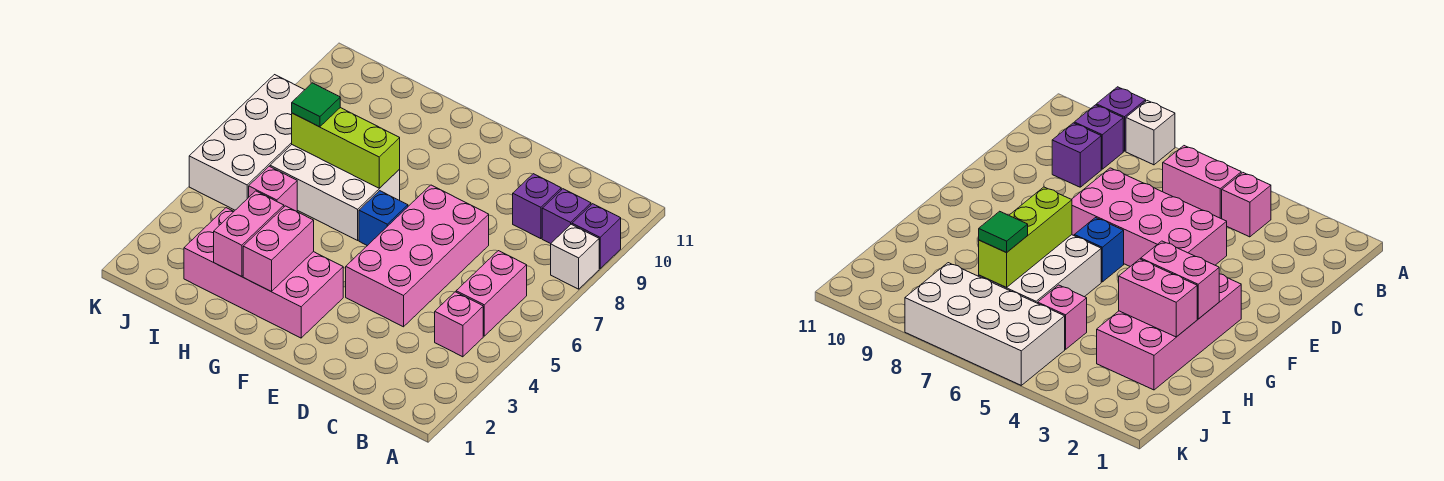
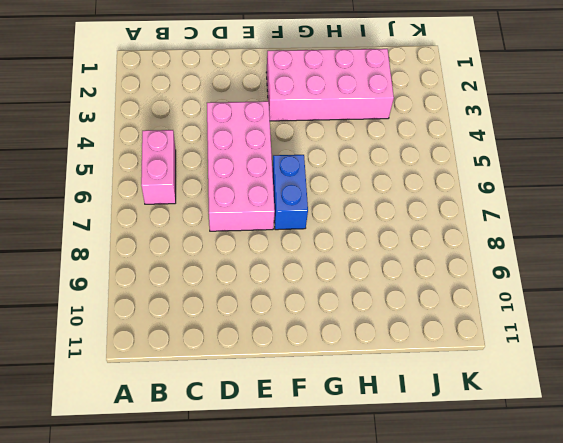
blue 1x2 brick [272,155,308,230] -> blue 1x1 brick [359,191,408,246]
none -> white 1x1 brick [551,224,599,289]
none -> purple 1x1 brick [572,204,621,268]
none -> pink 1x1 brick [435,292,483,357]

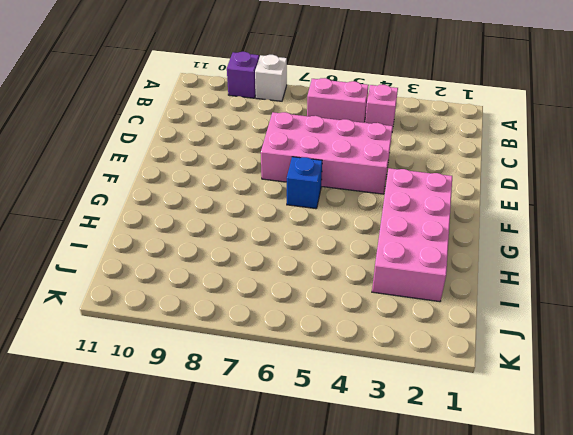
none -> purple 1x1 brick [542,189,591,244]
none -> purple 1x1 brick [513,174,561,239]
none -> white 2x3 brick [270,145,400,240]

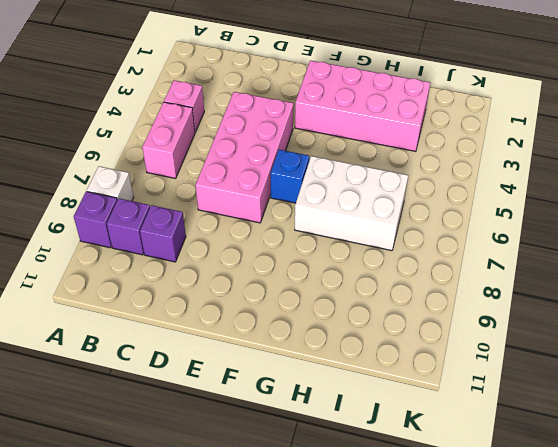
none -> pink 1x1 brick [249,166,297,212]
none -> white 2x4 brick [189,75,304,210]
none -> pink 1x2 brick [243,206,314,291]

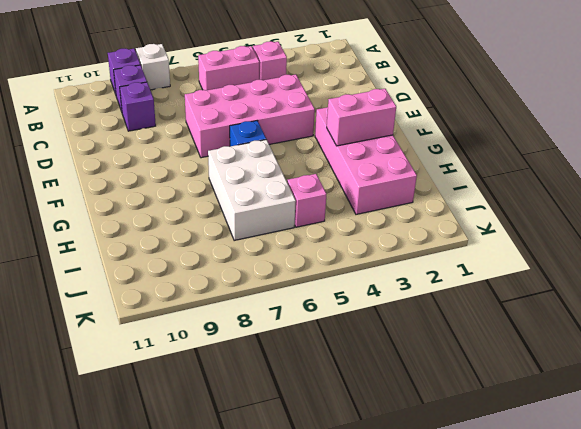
none -> white 2x4 brick [189,75,304,210]
none -> lime 1x3 brick [292,108,400,188]
none -> pink 1x2 brick [214,191,284,277]

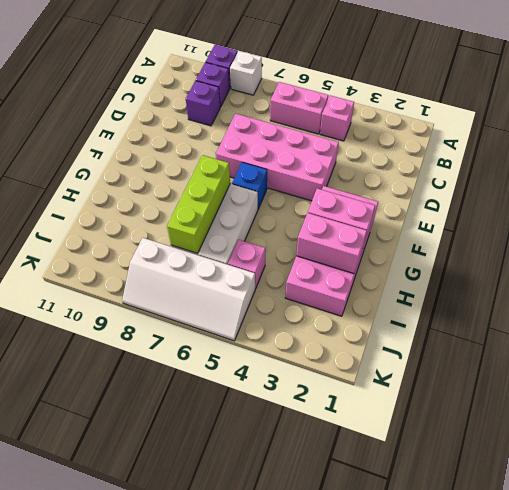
white 2x4 slope [122,238,256,341] -> white 2x4 brick [189,75,304,210]
none -> green 1x1 tile [292,83,340,127]

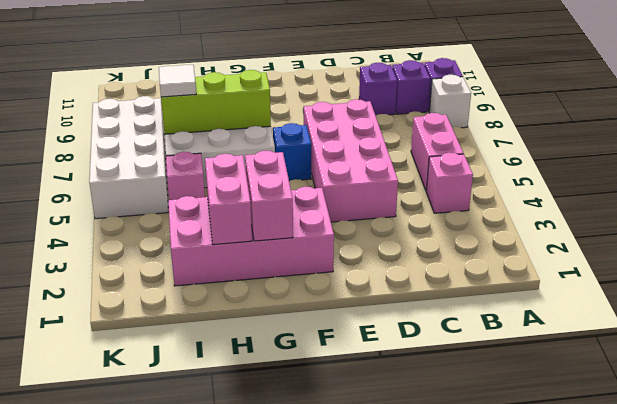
white 1x1 tile [159,65,196,97] -> green 1x1 tile [292,83,340,127]

